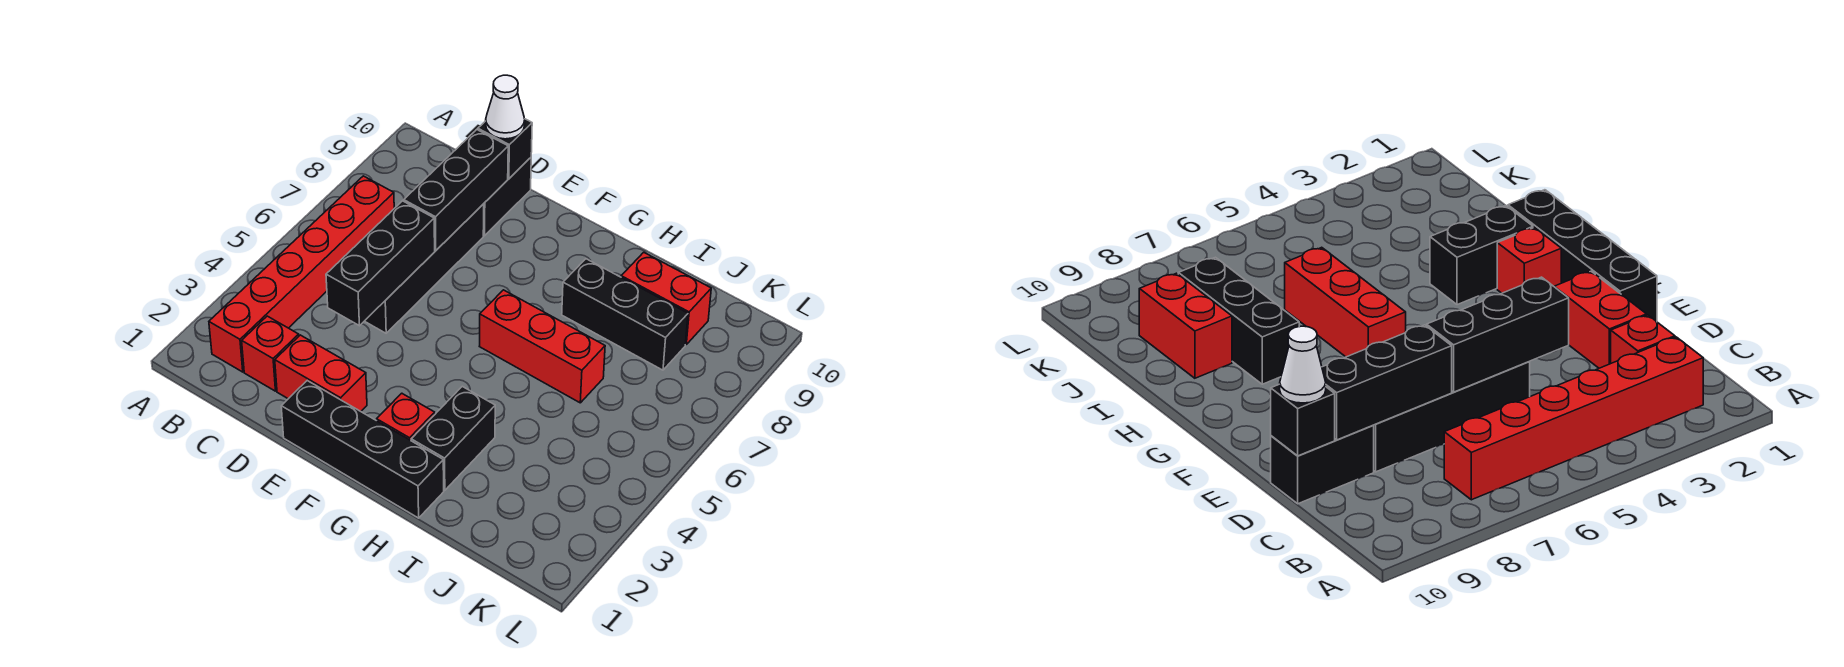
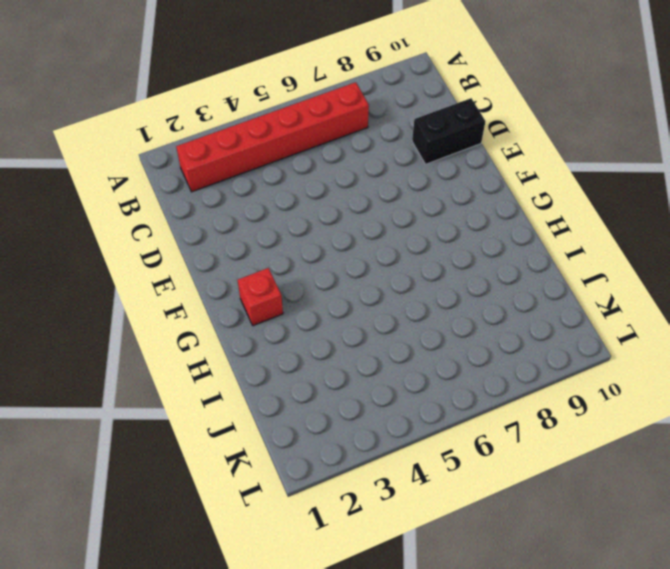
none -> red 1x1 brick [242,316,299,391]
none -> red 1x2 brick [275,335,367,411]
none -> black 1x4 brick [365,204,484,333]

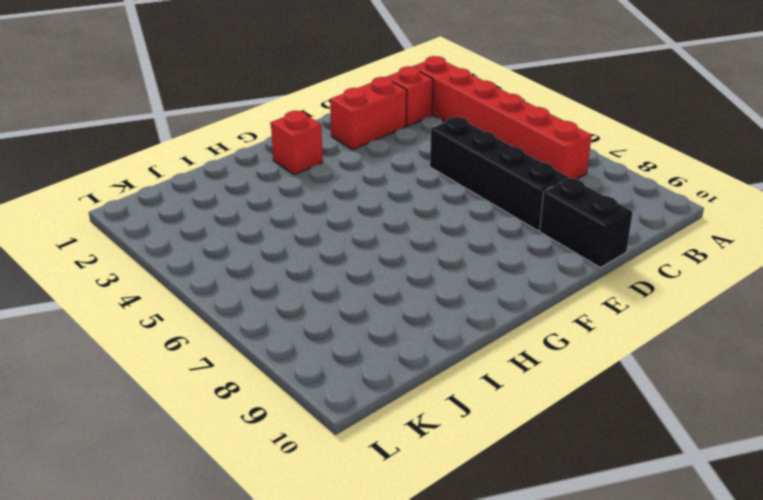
none -> black 1x4 brick [281,381,444,518]
none -> red 1x3 brick [479,290,605,403]
none -> black 1x2 brick [411,386,495,490]

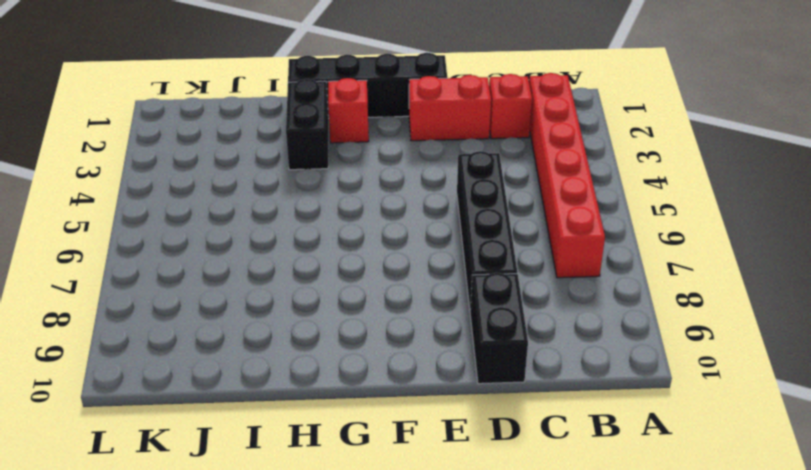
none -> red 1x3 brick [479,290,605,403]
none -> black 1x3 brick [562,259,688,370]
none -> red 1x2 brick [621,252,711,344]

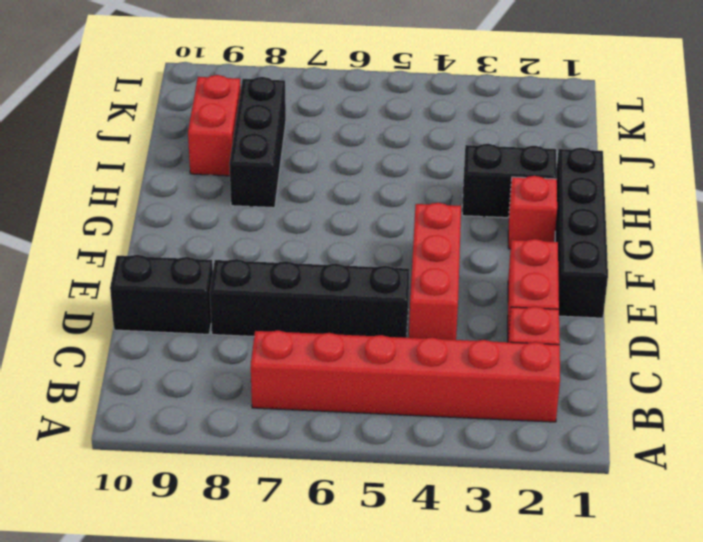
red 1x3 brick [409,203,461,340] -> red 1x3 brick moved to [479,290,605,403]
none -> black 1x3 brick [326,201,435,326]
none -> black 1x3 brick [404,130,508,251]
none -> black 1x1 brick [478,119,532,179]

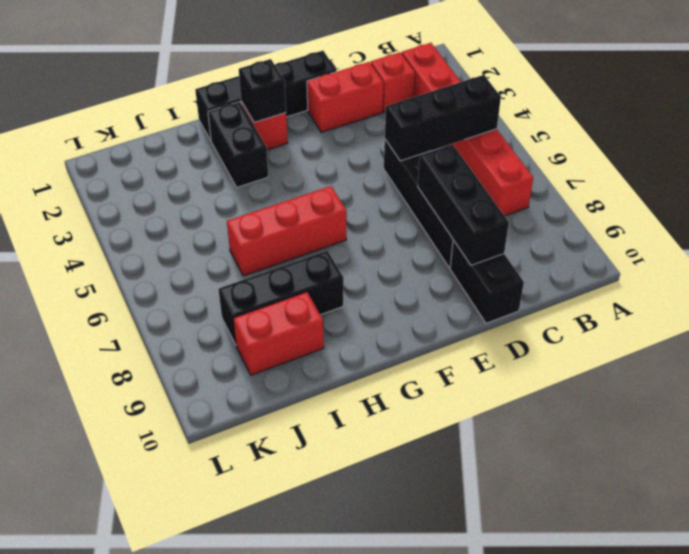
black 1x3 brick [385,75,501,161] -> black 1x3 brick turned to [326,201,435,326]
black 1x1 brick [239,59,286,123] -> black 1x1 brick moved to [478,119,532,179]
none -> white 1x1 cone [486,75,525,139]

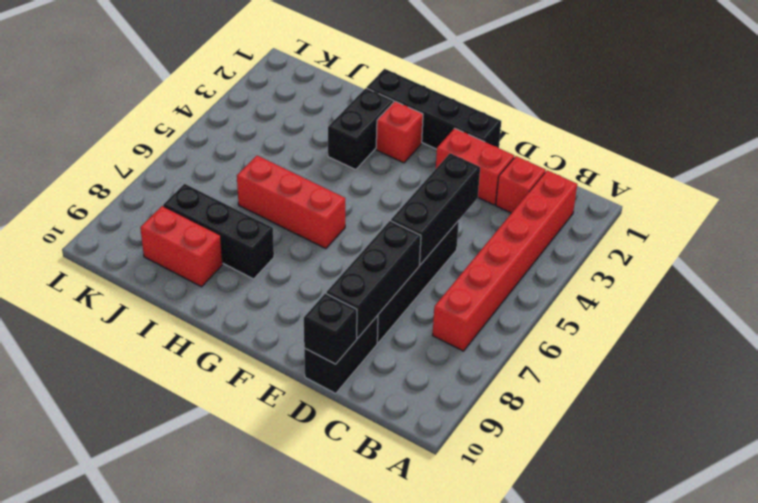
none -> white 1x1 cone [486,75,525,139]

